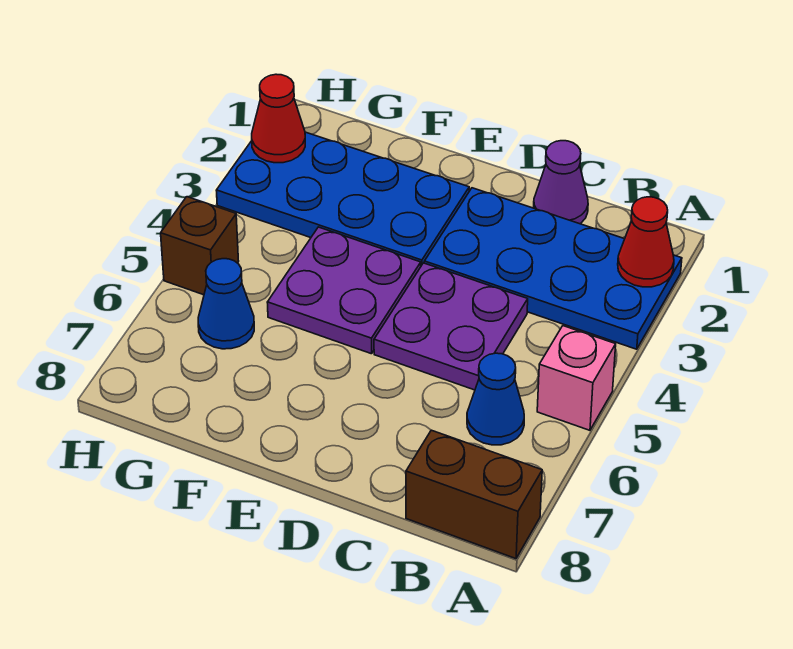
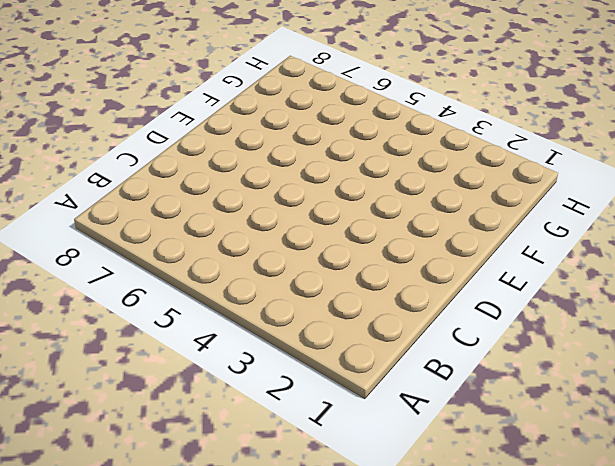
none -> blue 2x4 plate [424,188,682,349]
none -> pink 1x1 brick [537,326,616,430]
none -> brown 1x2 brick [406,430,542,559]

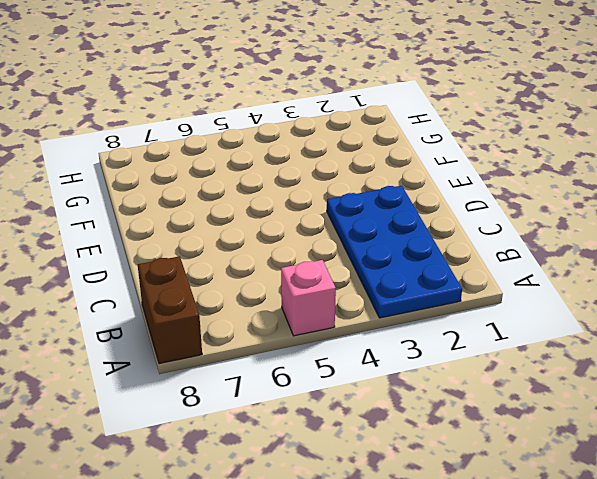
none -> blue 1x1 cone [467,353,524,445]
none -> purple 1x1 cone [534,141,588,224]
none -> purple 2x2 plate [374,263,528,390]

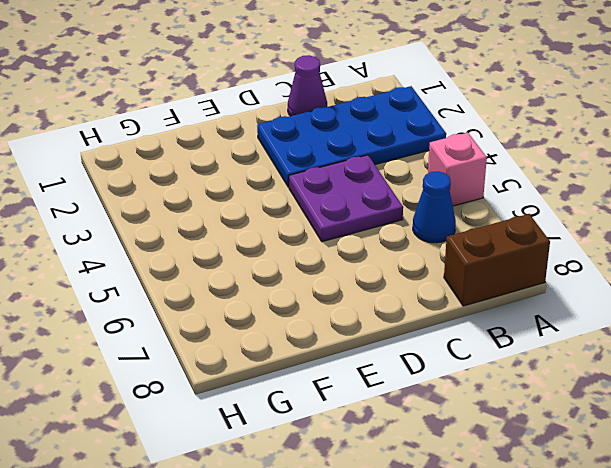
none -> blue 2x4 plate [216,132,469,266]
none -> purple 2x2 plate [267,227,421,354]
none -> blue 1x1 cone [198,259,254,349]

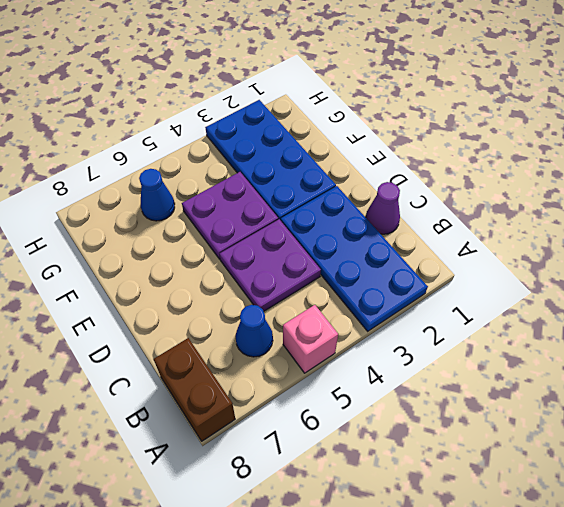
none -> brown 1x1 brick [161,197,239,295]
none -> red 1x1 cone [618,197,674,287]
none -> red 1x1 cone [252,74,305,163]

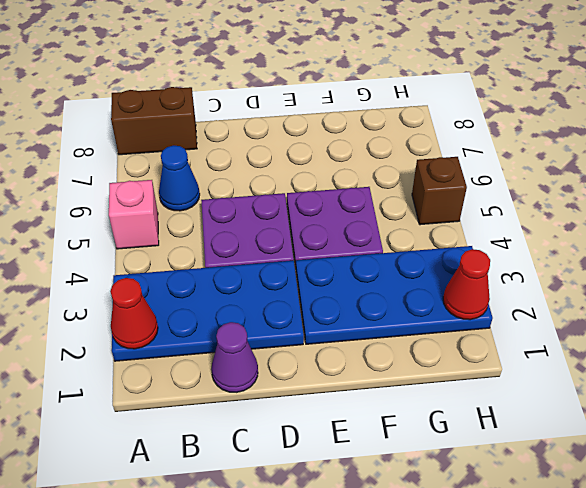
none -> blue 1x1 cone [198,259,254,349]

